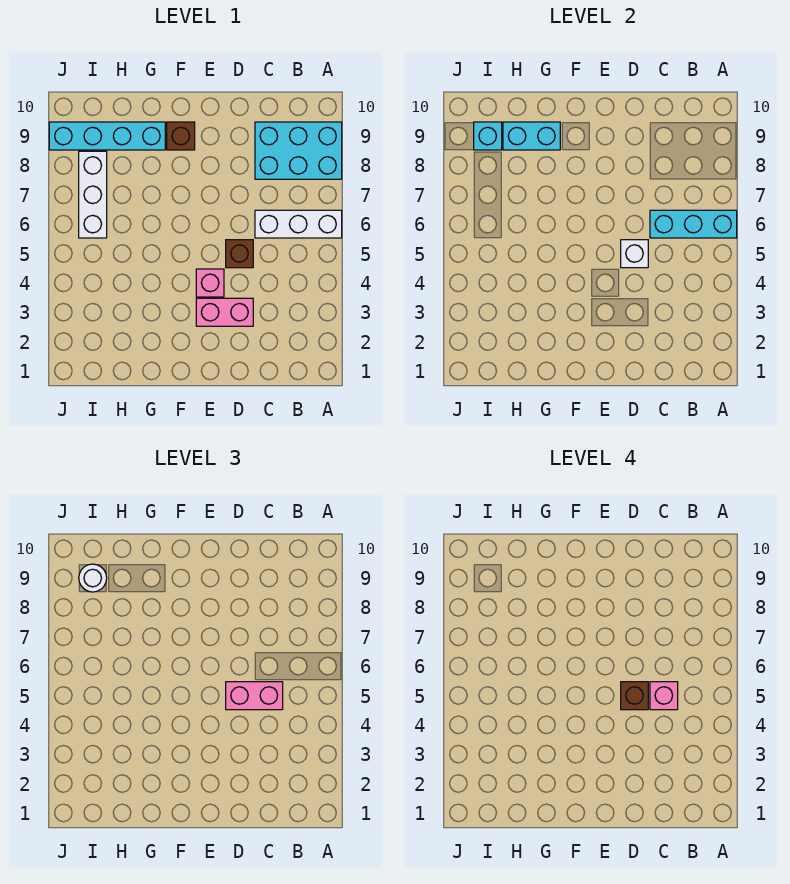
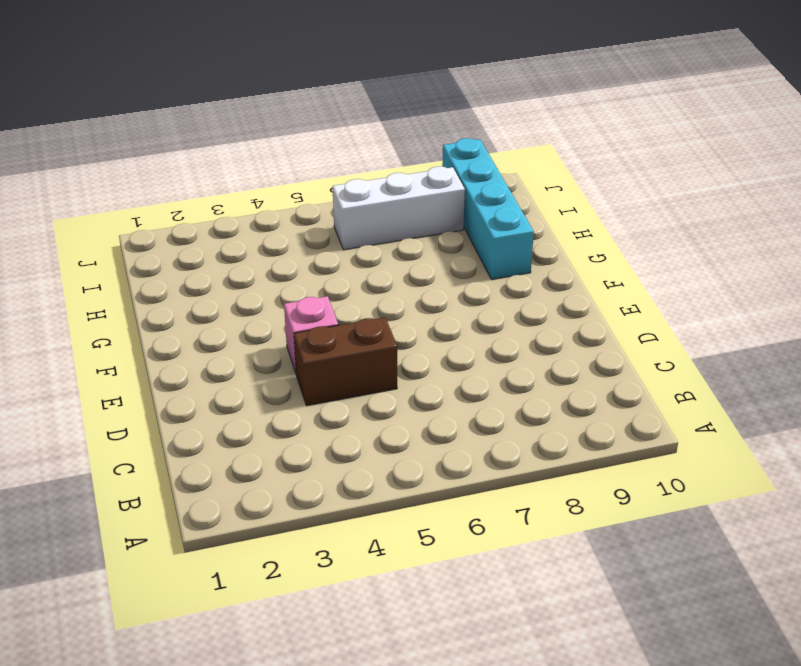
brown 1x2 brick [294,317,397,406] -> brown 1x1 brick [226,240,253,268]
none -> white 1x3 brick [255,210,342,238]
none -> cyan 2x3 brick [255,122,342,179]
none -> pink 1x2 brick [196,298,253,326]

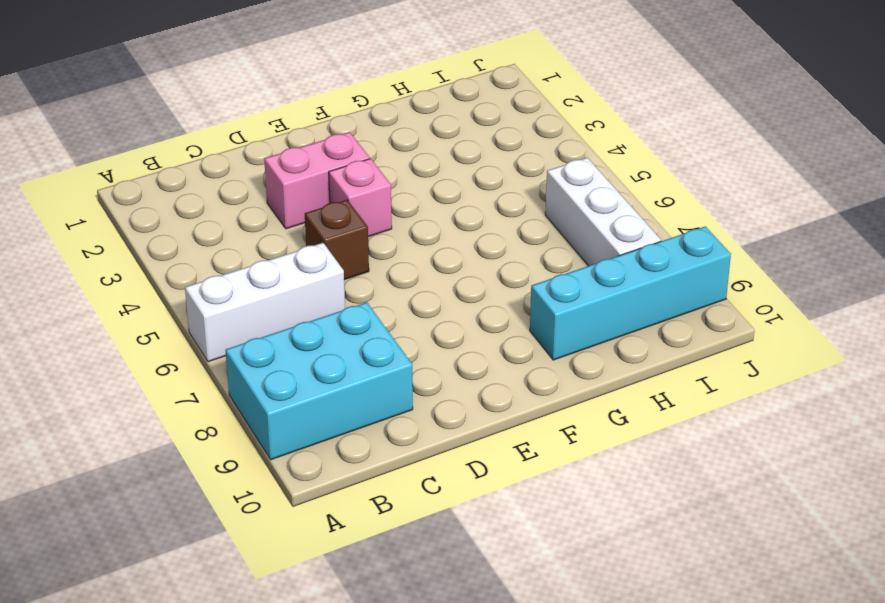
none -> brown 1x1 brick [167,122,195,150]
none -> cyan 1x3 brick [650,210,737,238]
none -> white 1x1 brick [621,240,648,268]

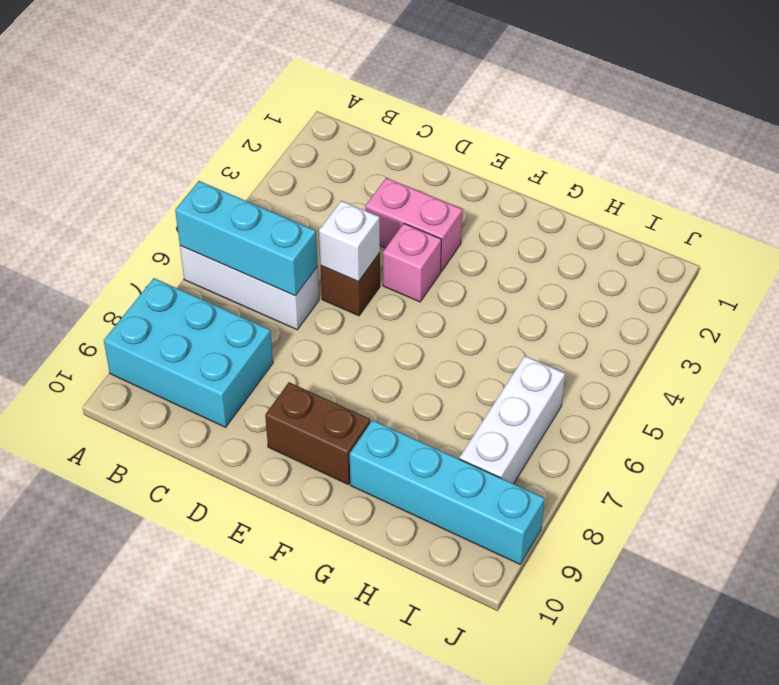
brown 1x2 brick [265,382,370,484] -> brown 1x1 brick [167,122,195,150]
none -> cyan 1x2 brick [503,122,560,150]
none -> cyan 1x1 brick [474,122,502,150]
none -> pink 1x2 brick [226,682,283,710]

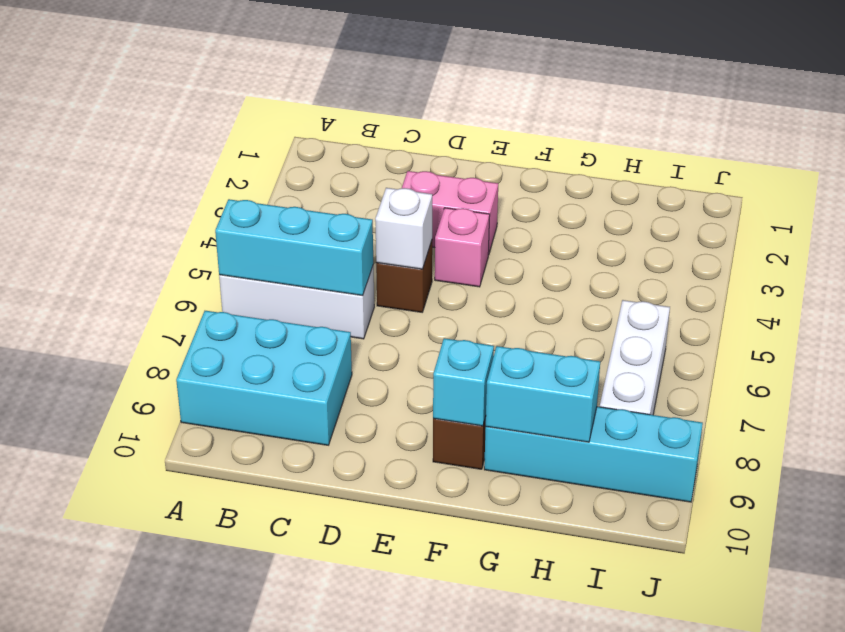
cyan 1x1 brick [433,338,494,426] -> cyan 1x1 brick moved to [474,122,502,150]
none -> pink 1x2 brick [226,682,283,710]
none -> white 1x1 round brick [79,564,107,592]
none -> pink 1x1 brick [650,682,678,710]

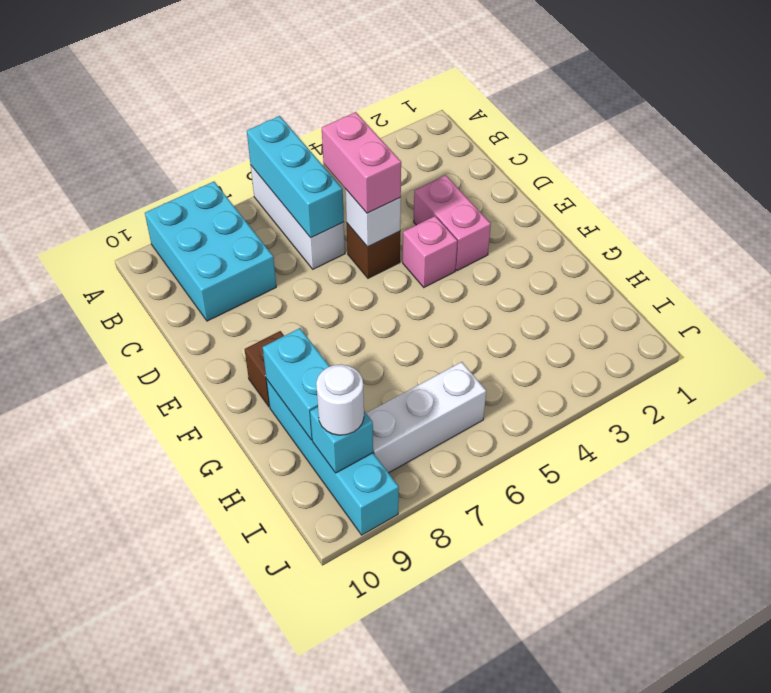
none -> pink 1x1 brick [650,682,678,710]
none -> brown 1x1 brick [621,682,648,710]

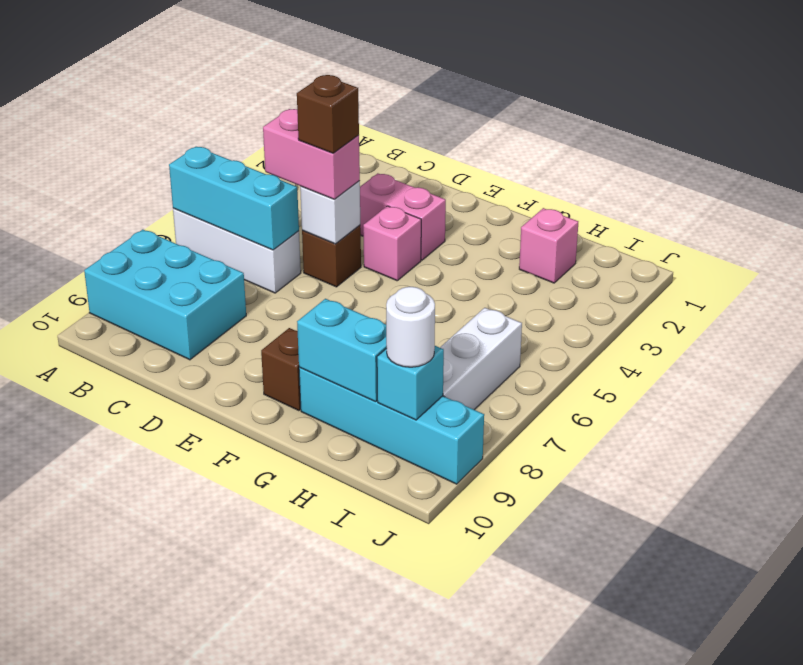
pink 1x1 brick [519,208,578,283] -> pink 1x1 brick moved to [650,682,678,710]

